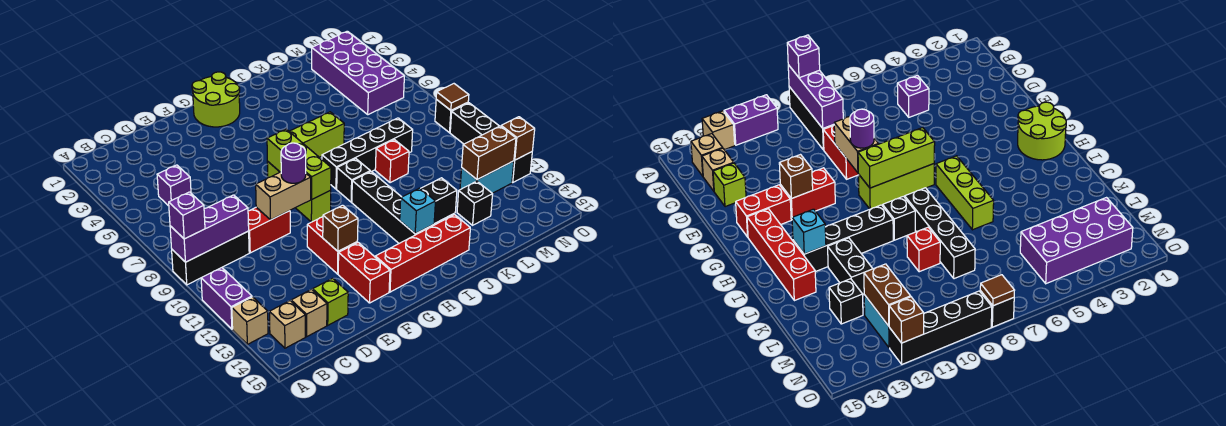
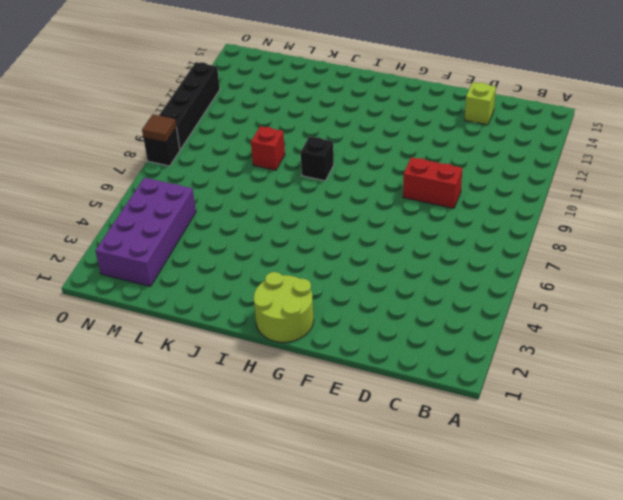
none -> black 1x3 brick [172,231,249,285]
none -> purple 1x2 brick [201,268,252,329]
none -> tan 1x1 brick [232,297,268,344]
none -> tan 1x1 brick [269,301,305,348]

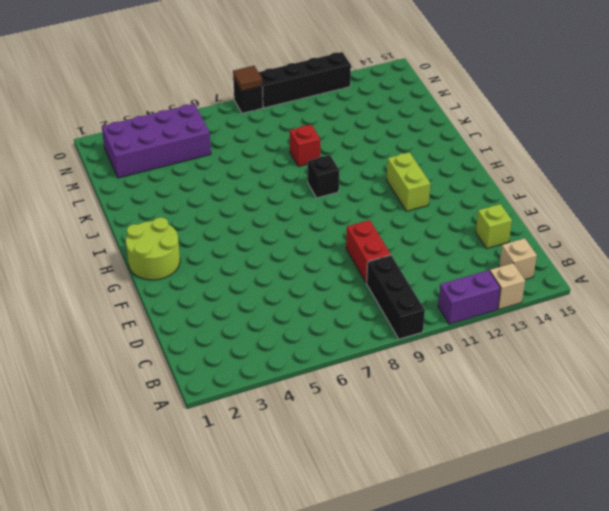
lime 1x2 brick [387,152,430,211] -> none
none -> purple 1x1 brick [157,165,191,206]
none -> tan 1x1 brick [291,290,327,337]
none -> red 1x2 brick [307,217,357,274]
none -> red 1x2 brick [338,243,390,303]

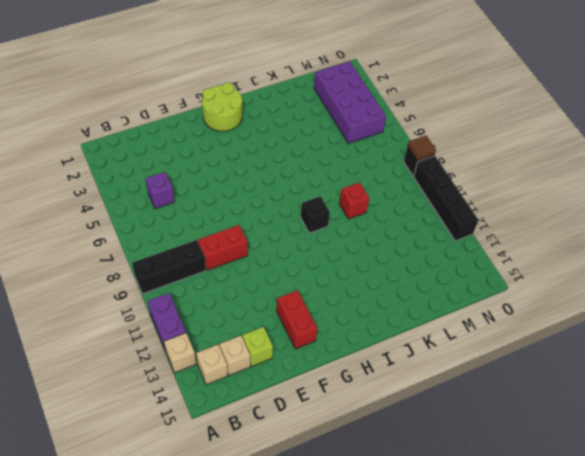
none -> red 1x2 brick [307,217,357,274]
none -> lime 1x3 brick [267,161,331,222]
none -> red 1x4 brick [375,215,470,292]
none -> lime 1x3 brick [289,112,344,157]

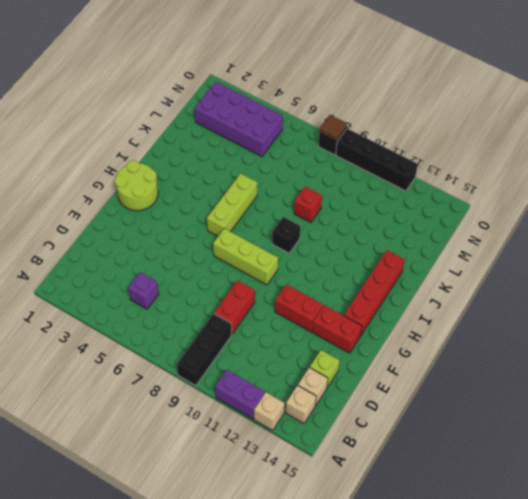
none -> black 1x4 brick [322,118,413,189]
none -> black 1x4 brick [352,171,434,243]
none -> black 1x2 brick [420,178,457,224]
none -> black 1x1 brick [457,181,493,225]

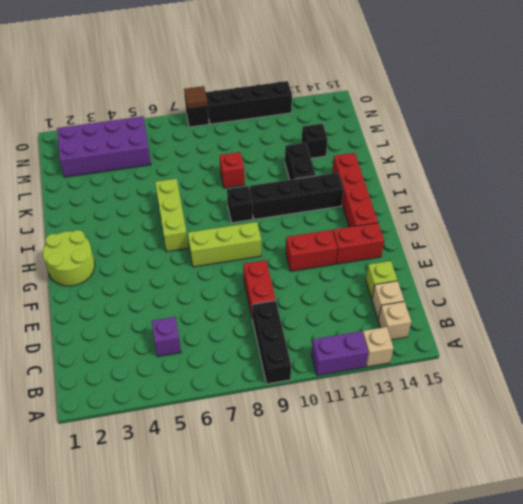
none -> black 1x4 brick [322,118,413,189]
none -> cyan 1x2 brick [460,161,514,193]
none -> purple 1x3 brick [170,195,249,262]
none -> tan 1x2 brick [256,172,311,220]

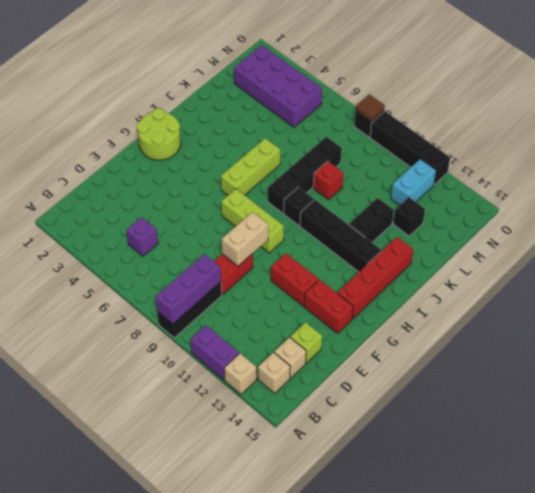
none -> brown 1x1 brick [323,205,358,251]
none -> lime 1x3 brick [267,129,331,200]
none -> cyan 1x1 brick [400,188,435,234]
none -> brown 1x2 brick [462,126,516,180]

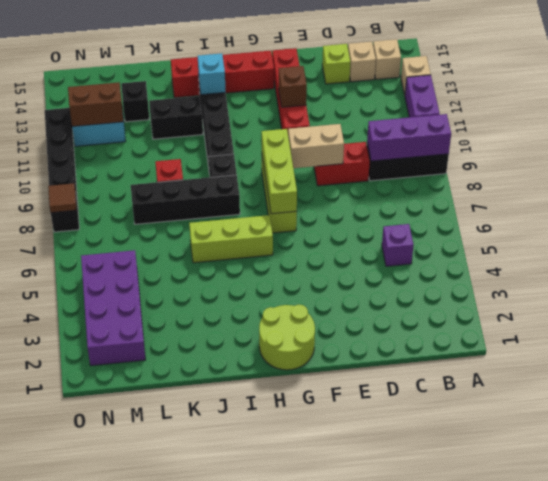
none -> brown 1x1 brick [501,117,535,160]
none -> purple 1x1 brick [169,192,205,239]
none -> purple 1x1 round brick [281,143,306,183]

